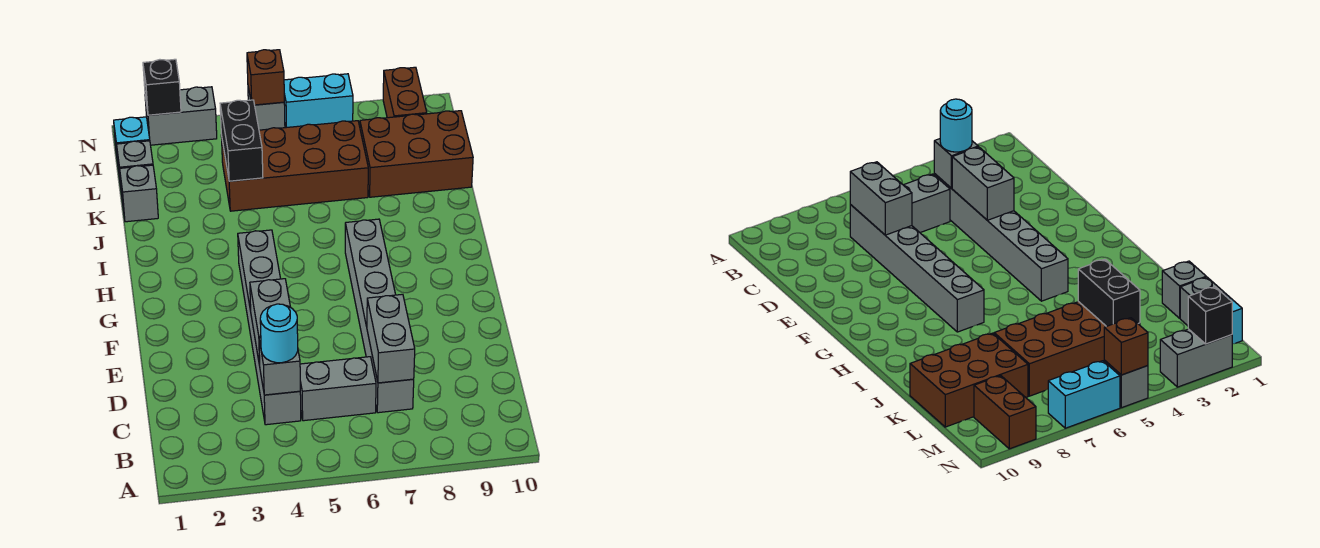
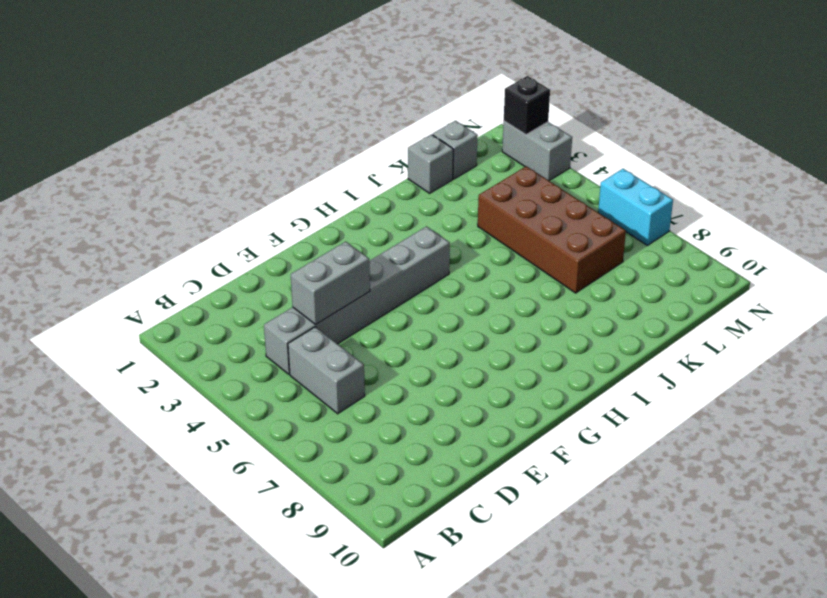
none -> grey 1x6 brick [345,219,414,413]
none -> brown 2x3 brick [360,111,473,197]
none -> cyan 1x1 brick [114,117,150,171]

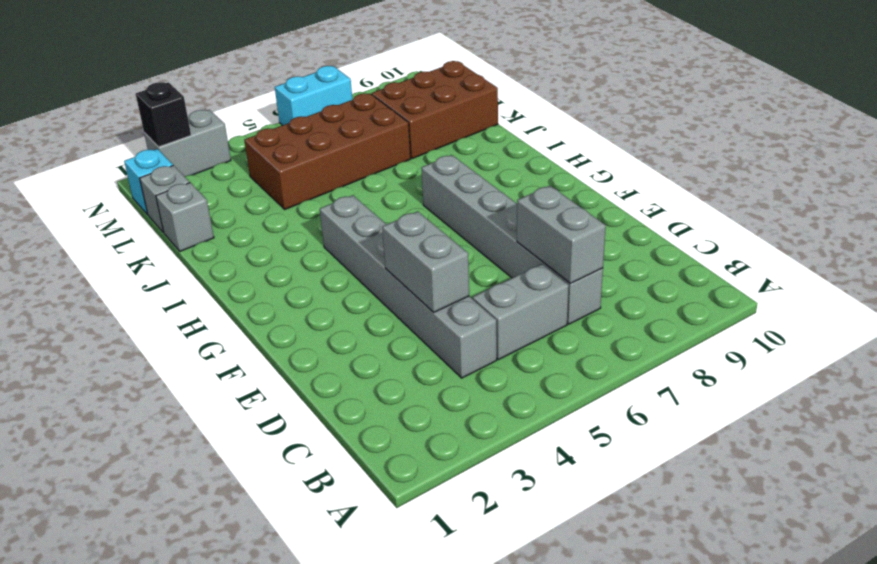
none -> brown 1x2 brick [383,67,427,118]
none -> grey 1x1 brick [248,87,285,130]
none -> grey 1x1 brick [259,338,300,395]

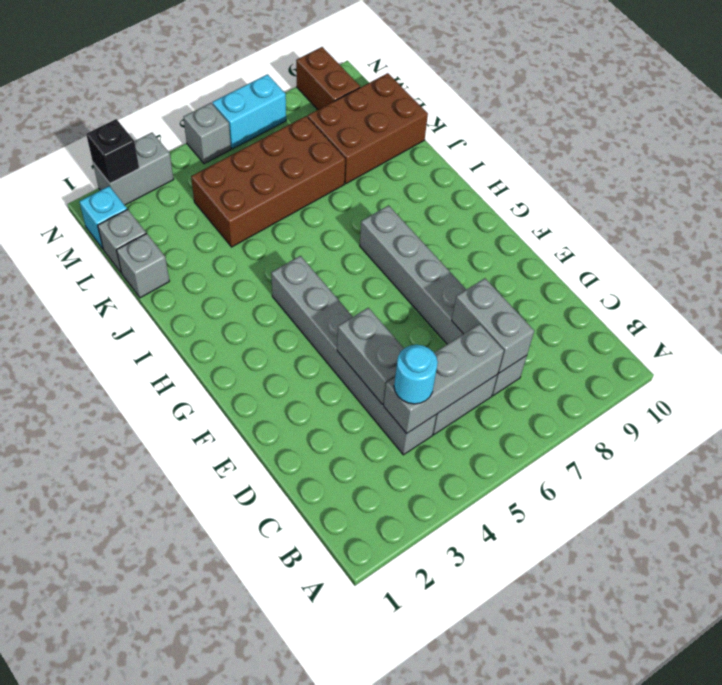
grey 1x3 brick [384,324,504,434] -> grey 1x1 brick [259,338,300,395]
none -> black 1x2 brick [220,100,263,181]
none -> brown 1x1 brick [247,50,284,105]

